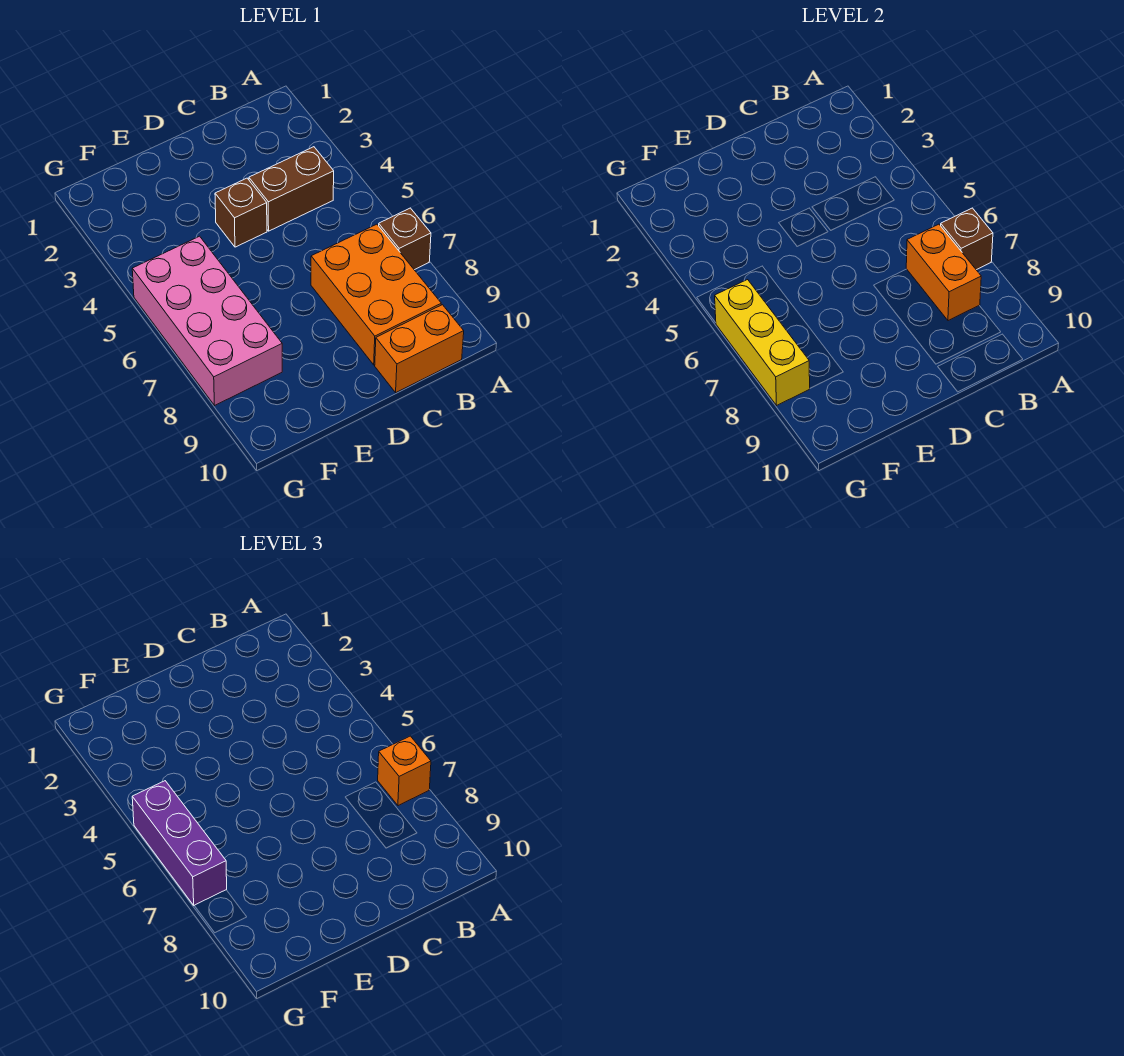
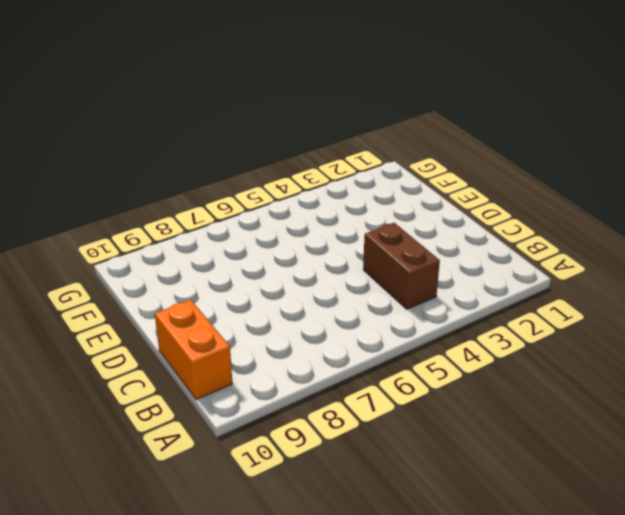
none -> brown 1x1 brick [379,208,431,270]
none -> orange 2x3 brick [311,224,441,365]

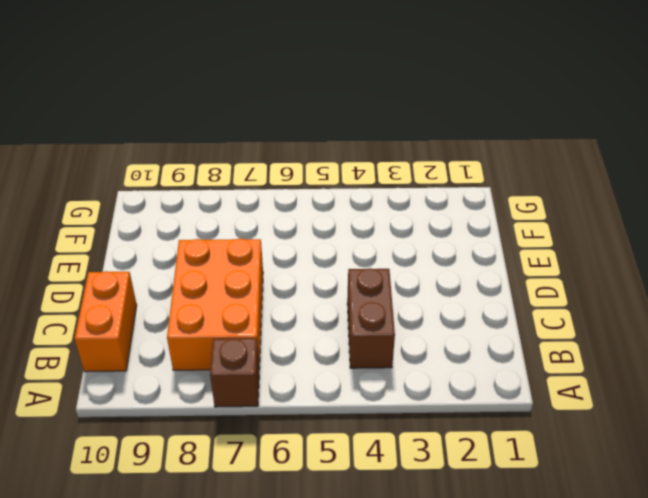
orange 2x3 brick [167,239,263,370] -> orange 2x3 brick turned to [311,224,441,365]
none -> brown 1x1 brick [215,178,267,247]
none -> pink 2x4 brick [132,236,282,405]

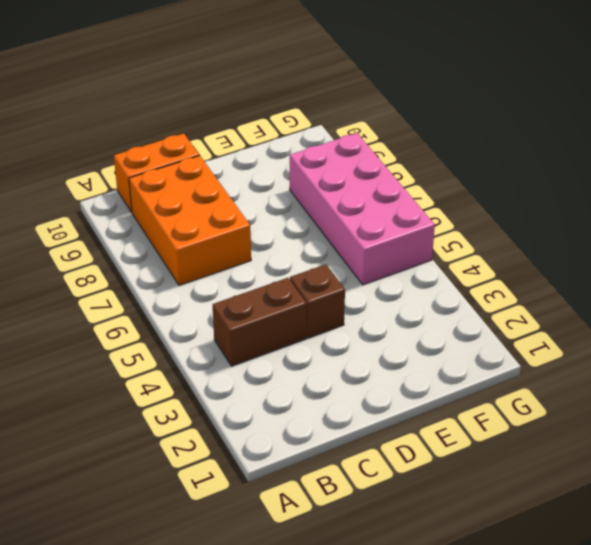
none -> brown 1x1 brick [379,208,431,270]
none -> brown 1x1 brick [941,208,993,270]

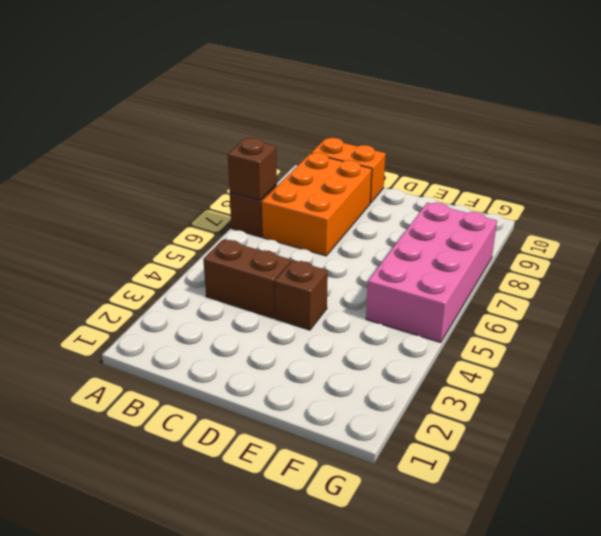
none -> orange 1x2 brick [906,224,981,321]
none -> yellow 1x3 brick [715,280,810,405]

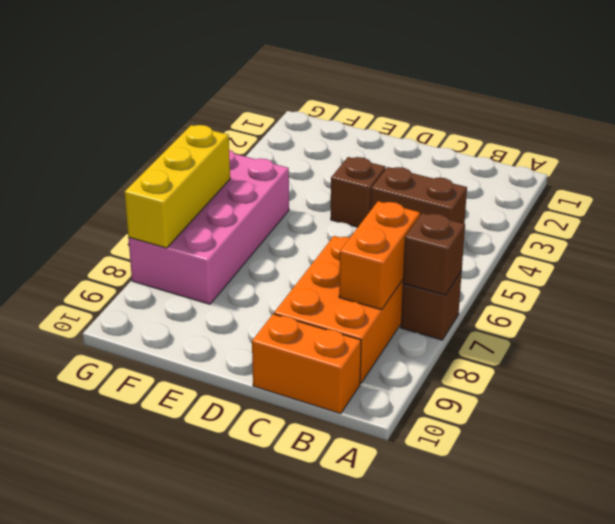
none -> orange 1x1 brick [378,736,431,806]
none -> purple 1x3 brick [132,781,227,905]

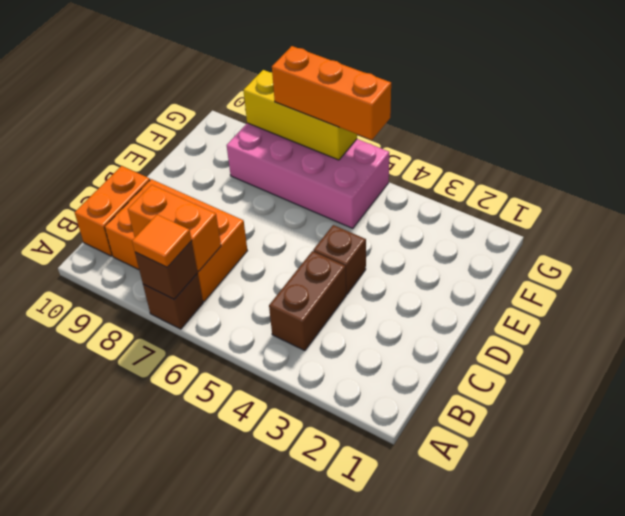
orange 1x1 tile [132,215,192,267] -> orange 1x1 brick [378,736,431,806]
orange 1x3 brick [272,46,391,140] -> purple 1x3 brick [132,781,227,905]

